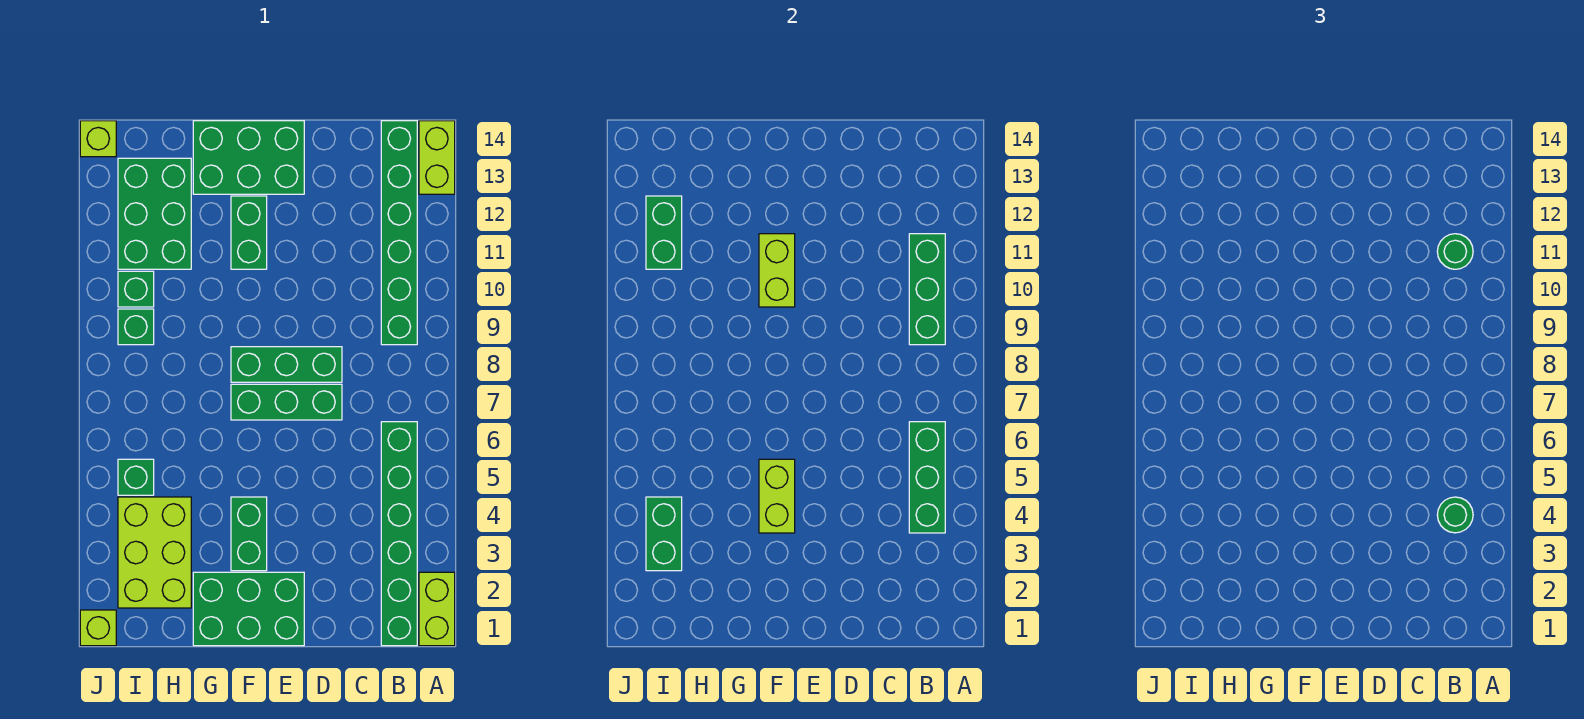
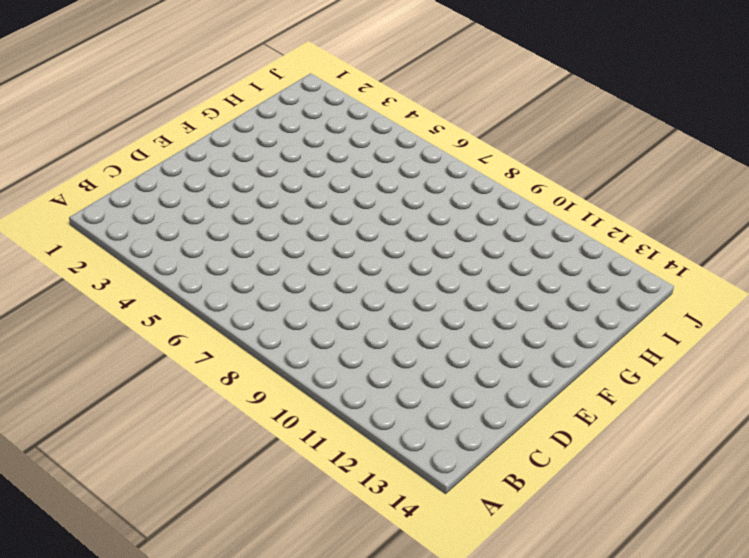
none -> lime 1x2 brick [419,572,455,646]
none -> lime 1x2 brick [419,121,455,194]
none -> green 1x6 brick [381,422,417,646]

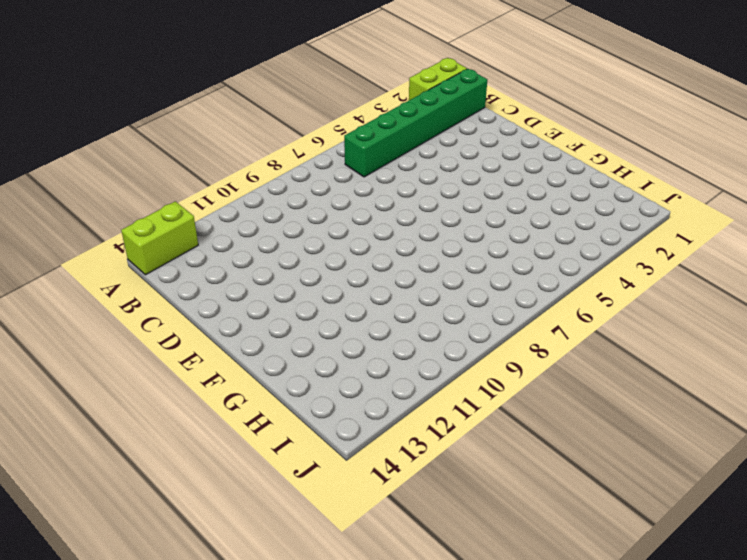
none -> green 1x6 brick [381,121,417,345]
none -> green 1x3 brick [231,384,342,420]
none -> green 1x3 brick [231,347,342,382]

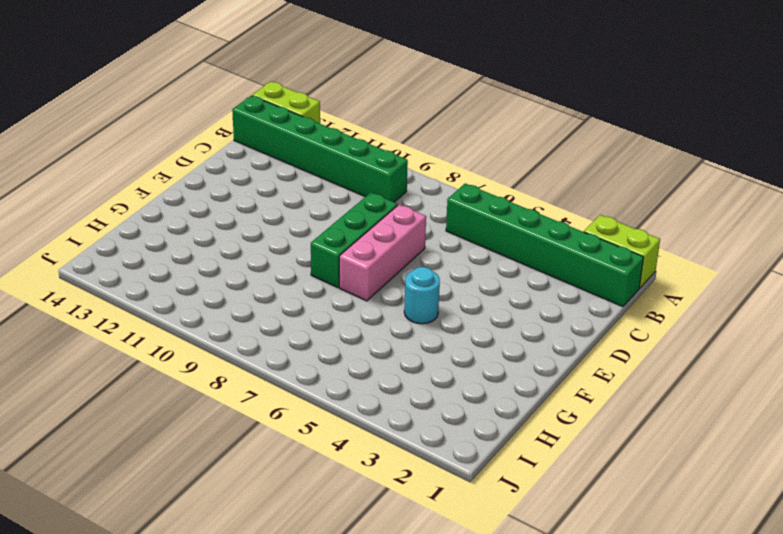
pink 1x3 brick [339,205,426,301] -> green 1x3 brick [231,384,342,420]
cyan 1x1 round brick [404,267,440,324] -> none
none -> green 2x3 brick [193,572,304,646]
none -> green 2x3 brick [193,121,304,194]
none -> green 1x2 brick [231,497,267,571]

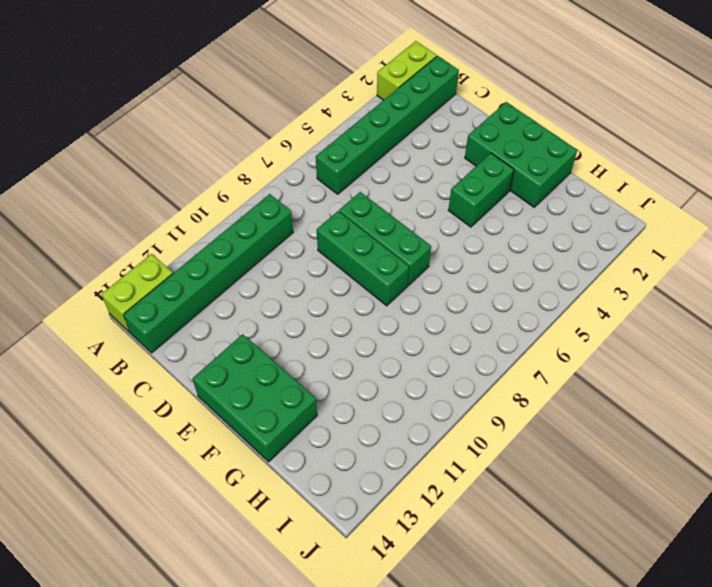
none -> green 1x2 brick [231,196,267,269]
none -> lime 2x3 brick [118,497,191,608]
none -> green 2x3 brick [118,158,191,269]

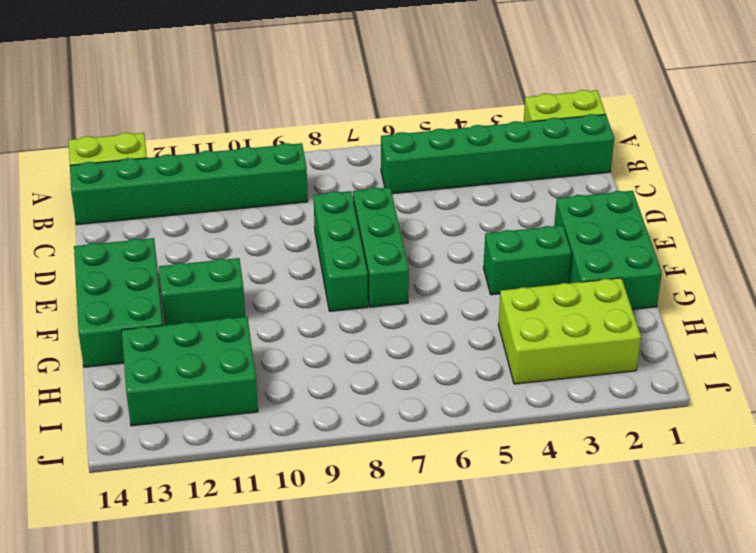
none -> green 1x1 brick [118,459,154,495]
none -> green 1x1 brick [118,309,154,345]
none -> green 1x1 brick [118,271,154,307]

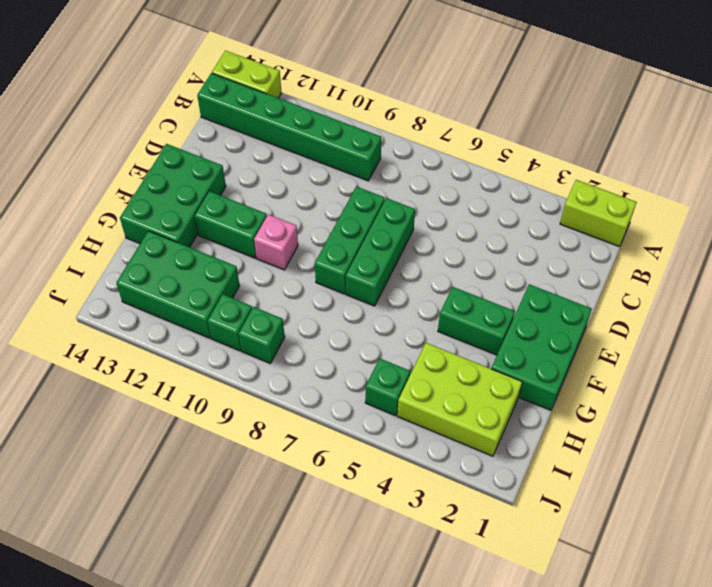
pink 1x1 brick [254,214,298,270] -> none
none -> green 1x6 brick [381,422,417,646]
none -> lime 1x1 brick [80,610,116,646]
none -> lime 1x1 brick [80,121,116,157]

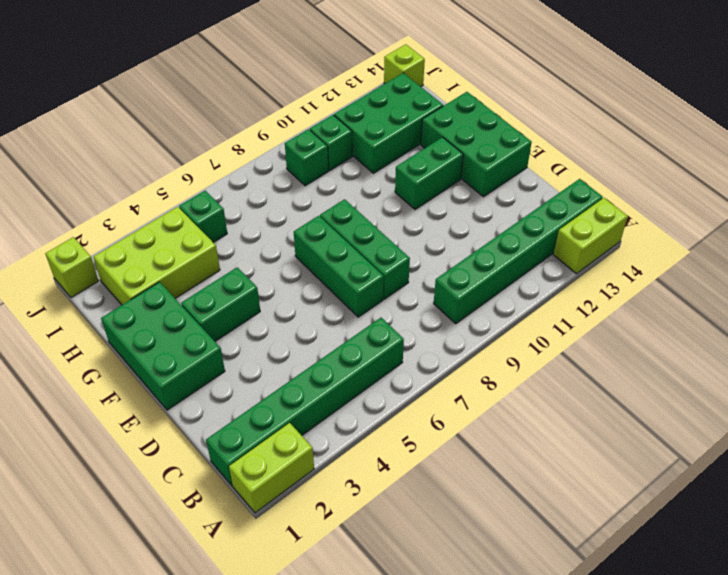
none -> green 1x3 brick [909,422,945,533]
none -> green 1x3 brick [909,234,945,345]
none -> lime 1x2 brick [759,459,795,533]

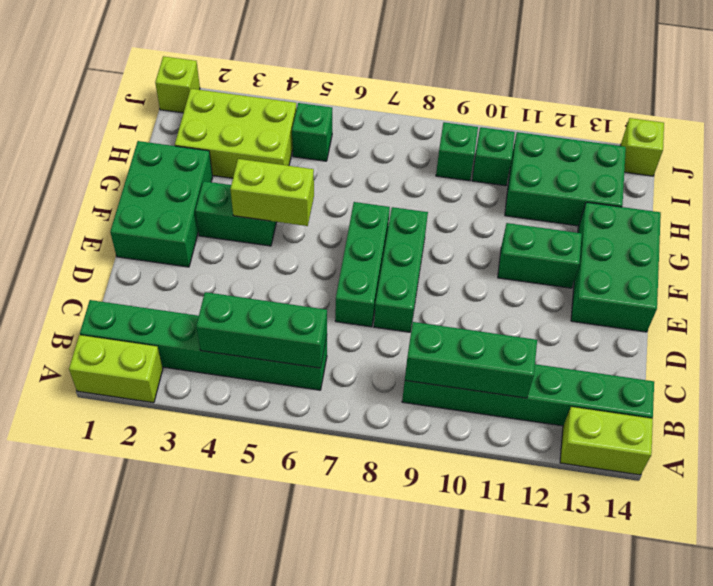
none -> lime 1x2 brick [759,234,795,307]
none -> green 1x2 brick [646,497,682,571]
none -> green 1x2 brick [646,196,682,269]

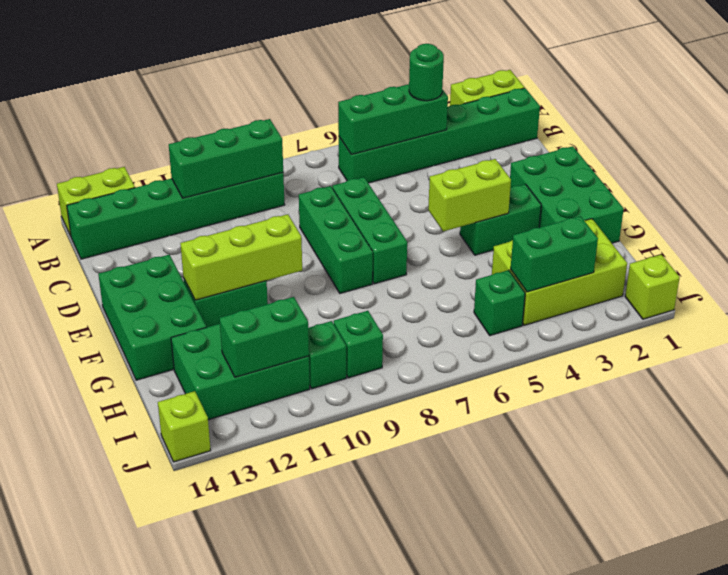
lime 1x3 brick [180,214,302,300] -> lime 1x2 brick [759,234,795,307]
none -> green 1x1 round brick [1437,234,1473,269]

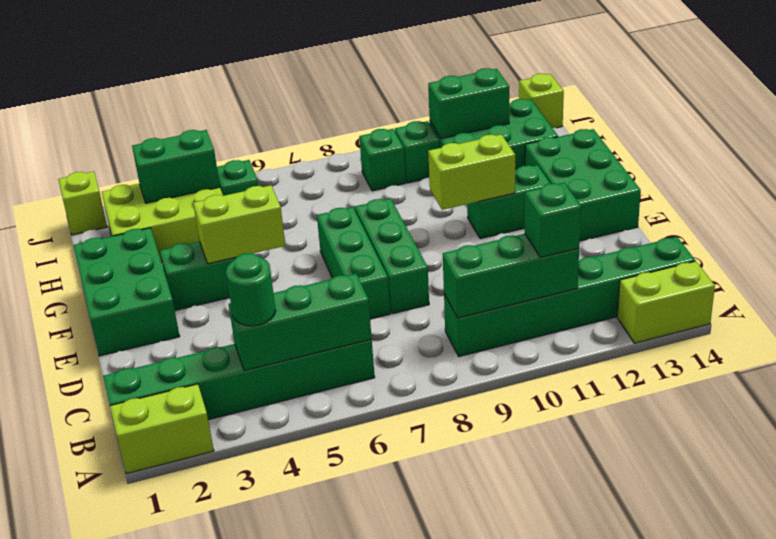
green 1x1 brick [525,183,581,257] -> green 1x1 round brick [1437,234,1473,269]

